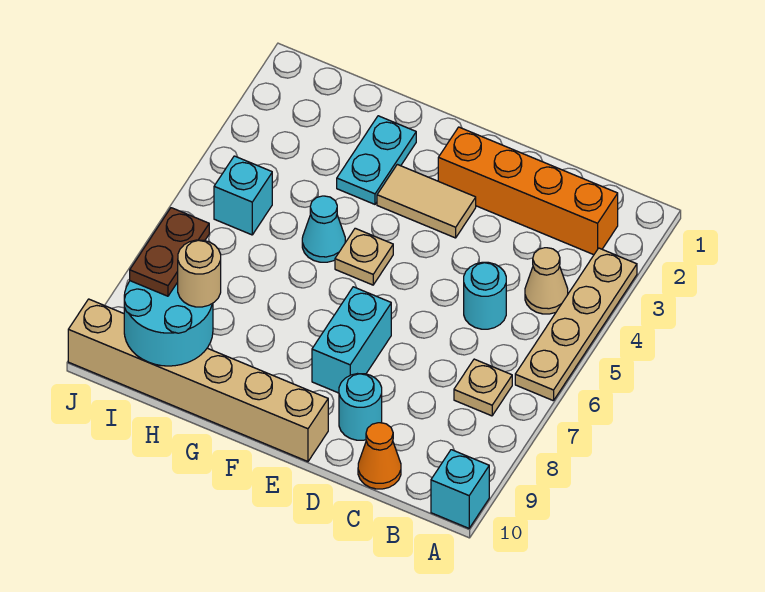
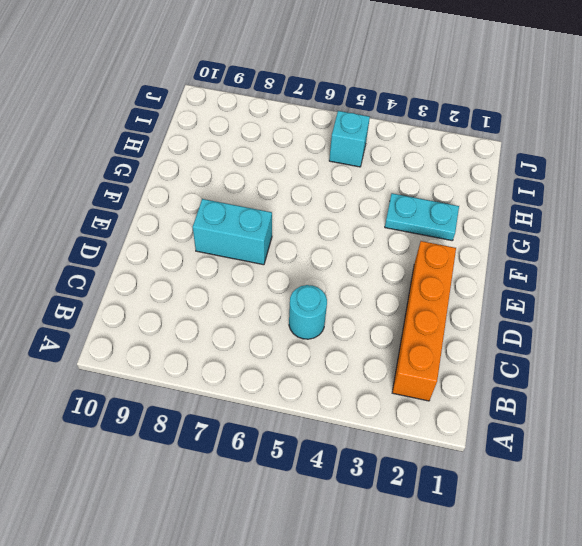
none -> tan 1x4 plate [515,248,637,401]
none -> cyan 1x1 brick [431,450,489,528]
none -> tan 1x1 cone [525,248,568,314]

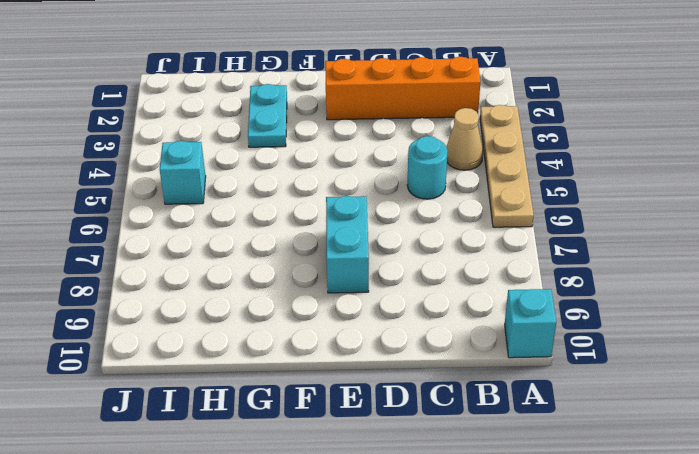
none -> tan 1x1 plate [454,359,512,416]
none -> orange 1x1 cone [358,423,401,489]
none -> cyan 1x1 round brick [339,374,382,440]

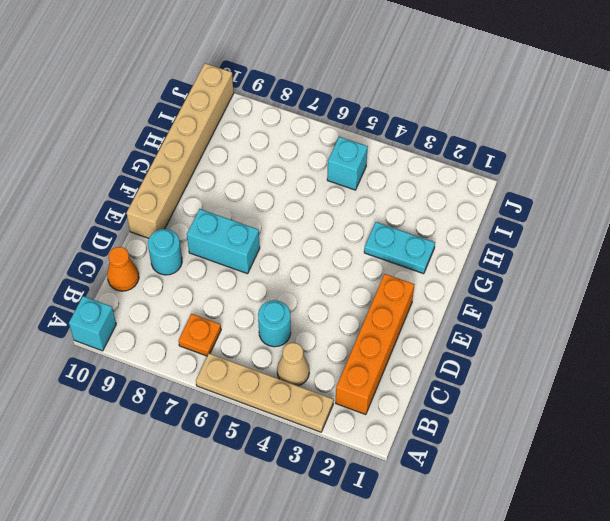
orange 1x1 plate [179,314,221,356] -> tan 1x1 plate [454,359,512,416]
none -> tan 1x2 tile [377,164,476,238]
none -> tan 1x1 plate [335,228,393,285]
none -> cyan 1x1 cone [302,196,345,262]

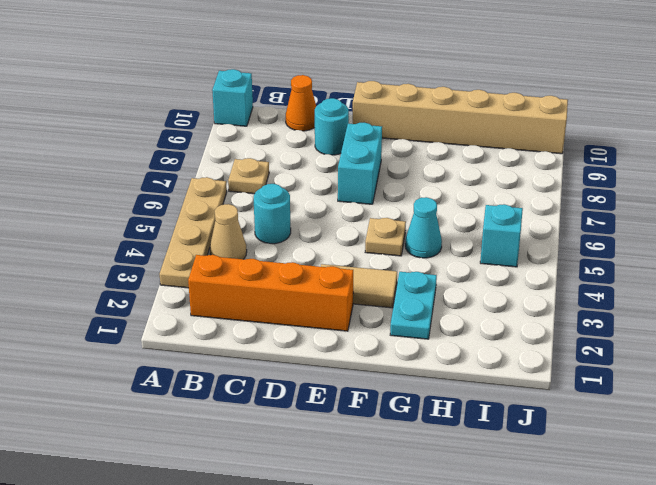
none -> cyan 2x2 round brick [124,281,213,366]
none -> tan 1x1 round brick [178,240,221,307]
none -> brown 1x2 plate [130,208,209,296]

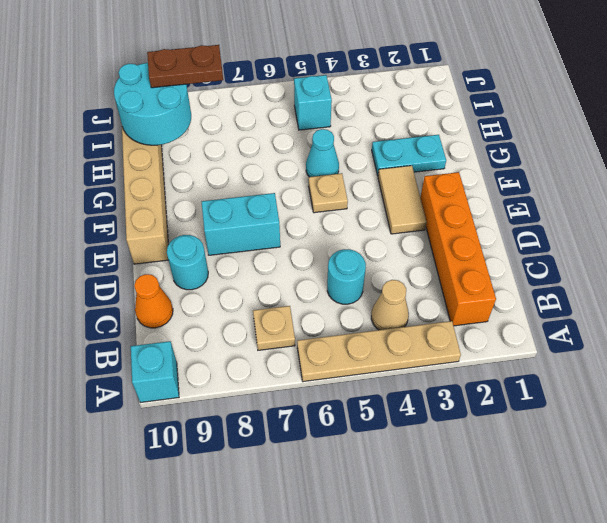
none -> tan 1x1 round brick [178,240,221,307]

